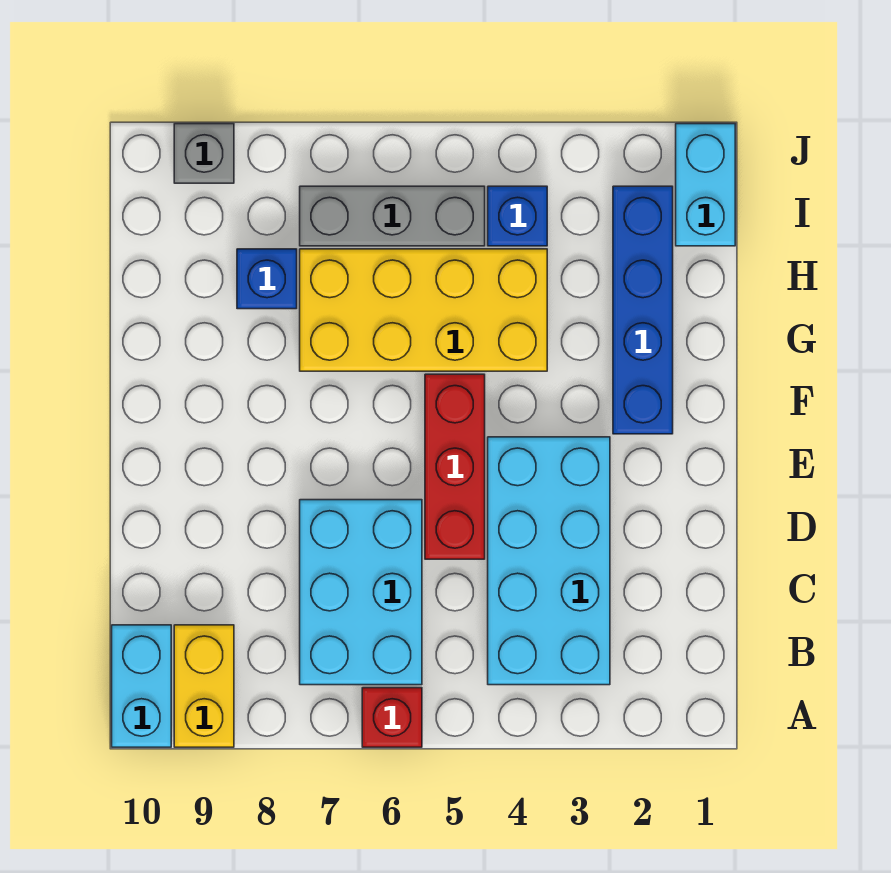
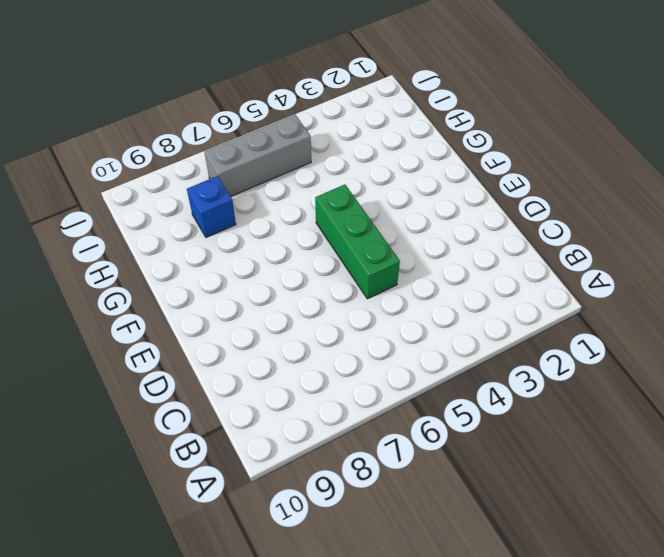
green 1x3 brick [315,185,400,299] -> red 1x3 brick [425,374,485,559]
none -> red 1x1 brick [362,688,422,747]
none -> yellow 1x2 brick [174,625,234,747]
none -> cyan 1x2 brick [112,625,171,747]

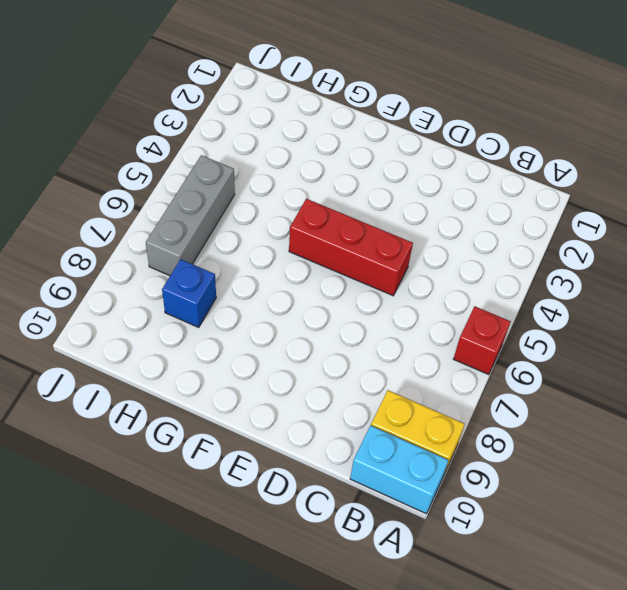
none -> cyan 2x4 brick [488,437,610,685]
none -> cyan 2x3 brick [300,500,422,685]
none -> blue 1x4 brick [613,186,673,434]

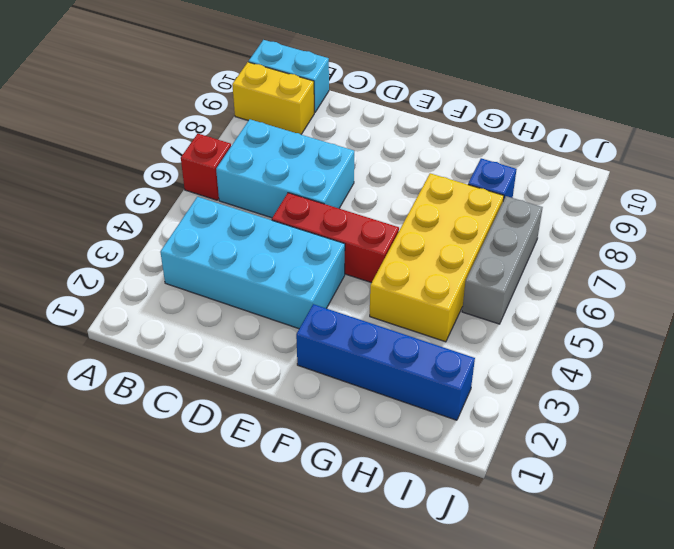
none -> cyan 1x2 brick [676,124,735,246]
none -> blue 1x1 brick [488,186,547,246]
none -> grey 1x1 brick [174,124,234,183]

